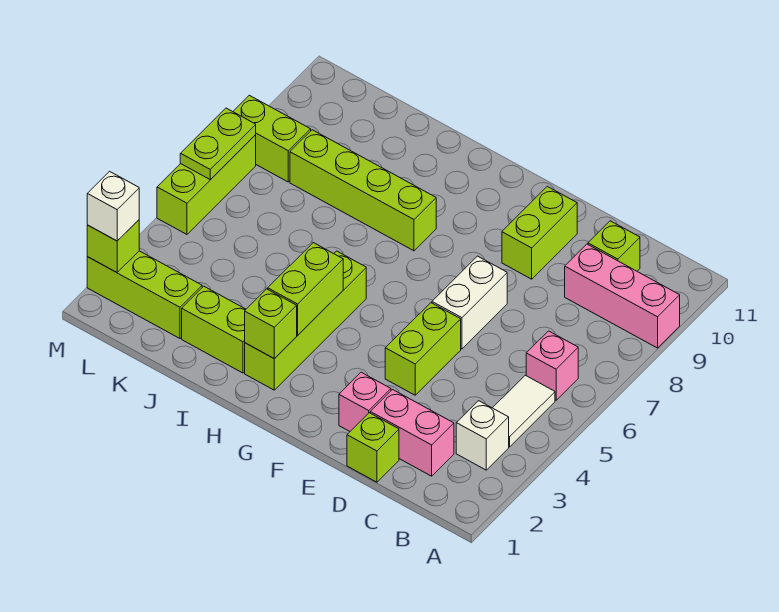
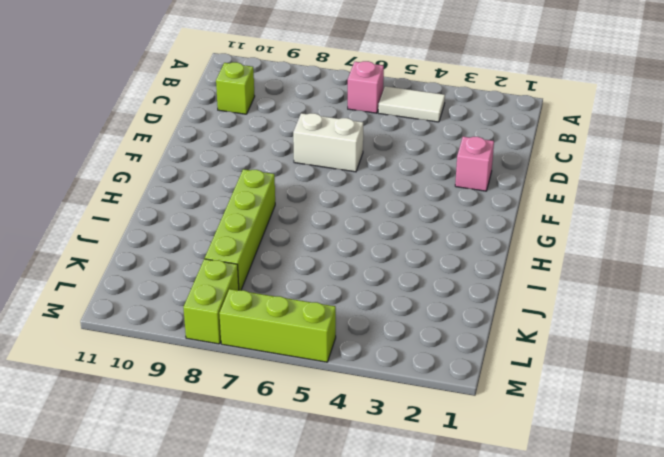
none -> pink 1x3 brick [565,244,680,348]
none -> white 1x1 brick [456,401,509,470]
none -> pink 1x2 brick [370,390,454,476]

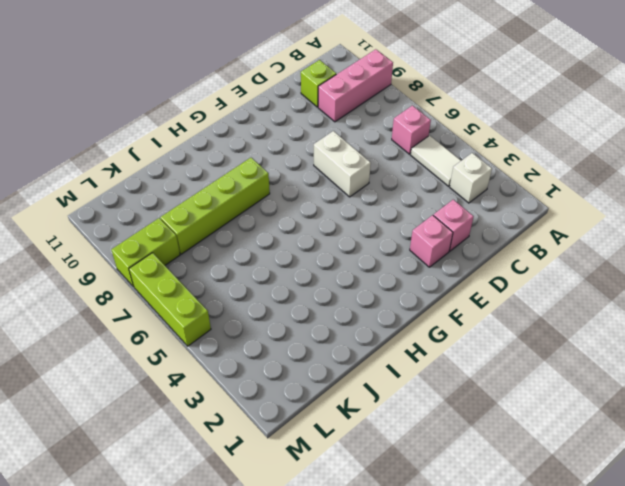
pink 1x1 brick [433,200,474,251] -> pink 1x2 brick [370,390,454,476]
none -> lime 1x1 brick [347,413,399,482]
none -> lime 1x2 brick [385,303,461,395]
none -> lime 1x2 brick [502,186,577,279]

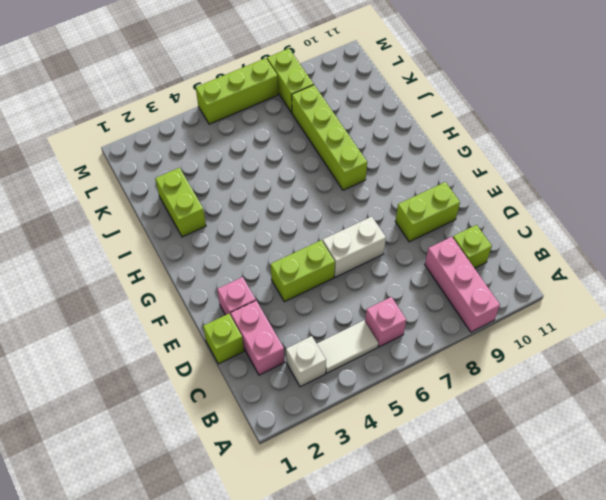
none -> lime 1x4 brick [245,251,366,390]
none -> lime 1x3 brick [87,251,202,338]
none -> lime 1x1 brick [245,289,297,359]

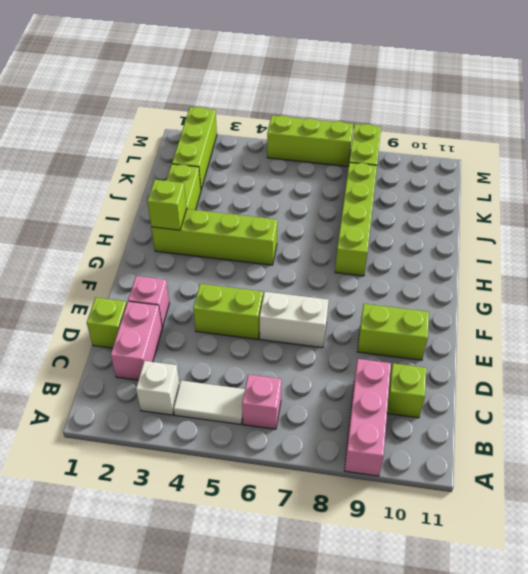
none -> lime 1x2 brick [268,243,343,335]
none -> lime 1x1 brick [87,220,139,272]
none -> lime 1x2 plate [180,108,256,180]

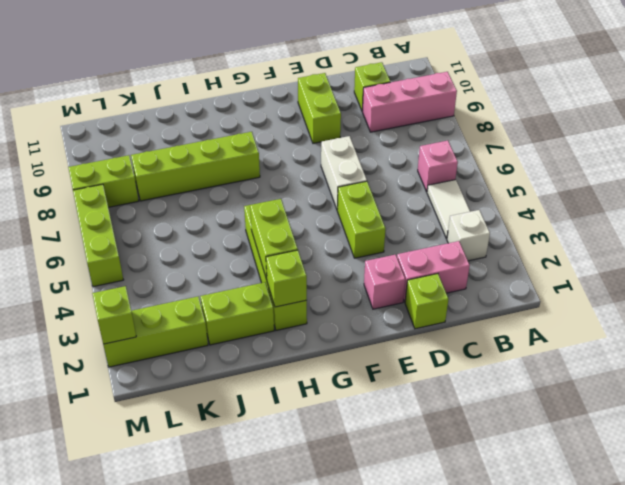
none -> lime 1x2 plate [180,108,256,180]
none -> white 1x1 brick [87,171,139,241]

